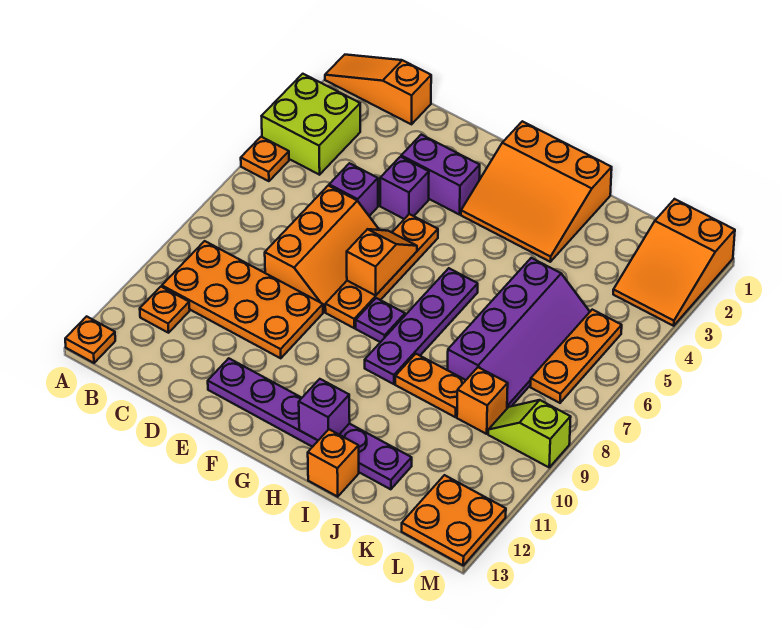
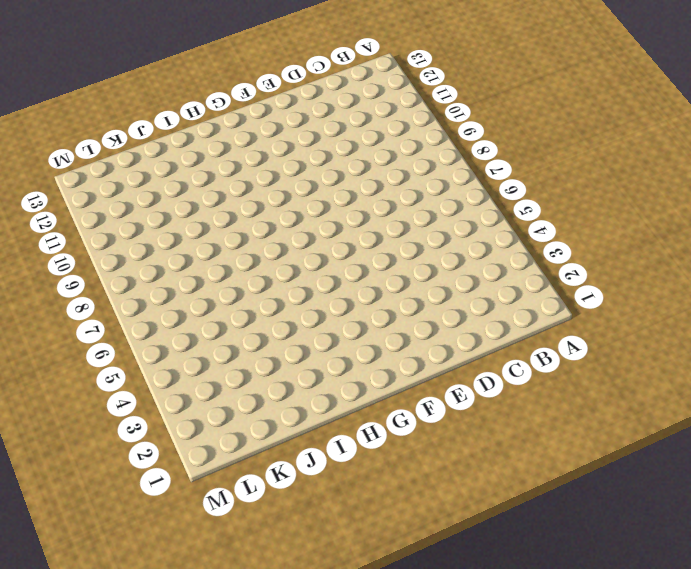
none -> orange 1x3 slope [325,55,431,124]
none -> lime 2x2 brick [262,74,360,175]
none -> orange 1x1 plate [241,137,289,181]

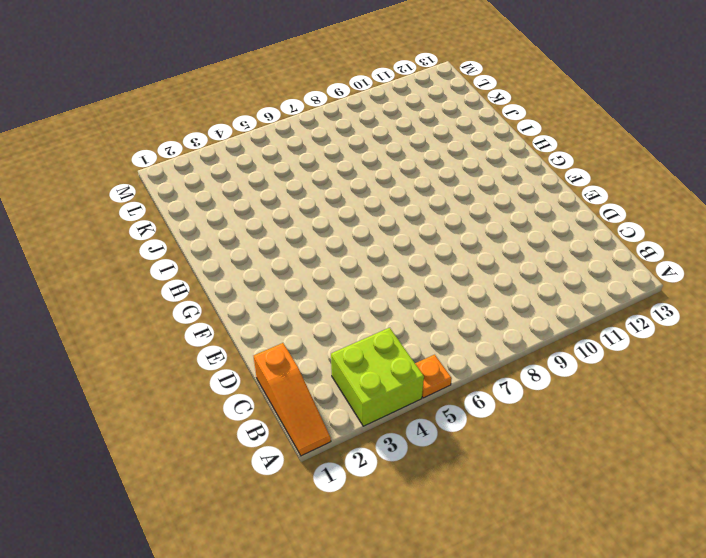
none -> orange 1x1 plate [65,316,115,363]
none -> orange 2x4 plate [162,241,323,358]
none -> orange 1x1 plate [140,287,190,333]

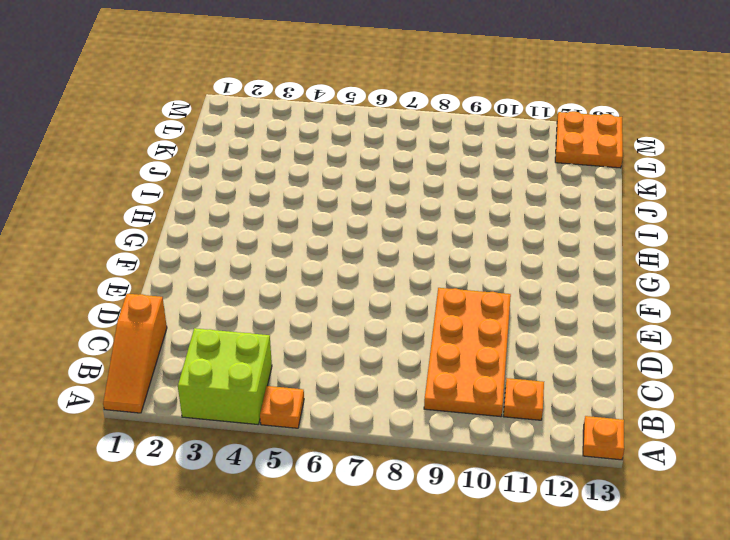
none -> purple 1x1 brick [329,163,378,216]
none -> orange 2x3 slope [265,186,379,312]
none -> purple 1x2 brick [401,135,480,215]

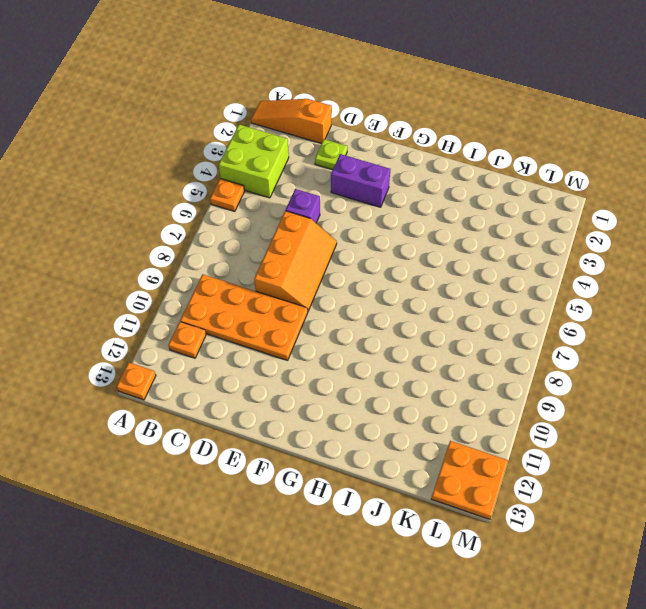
lime 1x1 plate [315,139,347,170] -> none
none -> purple 1x1 brick [380,157,429,219]
none -> purple 1x6 plate [208,358,412,489]
none -> orange 1x4 plate [325,214,438,328]

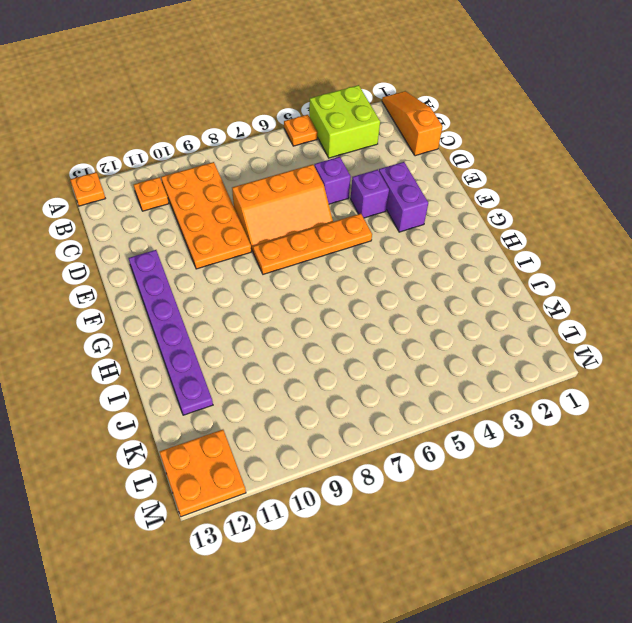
none -> orange 3x3 slope [461,121,612,262]
none -> purple 1x1 plate [356,298,405,342]
none -> purple 1x4 plate [365,268,478,384]

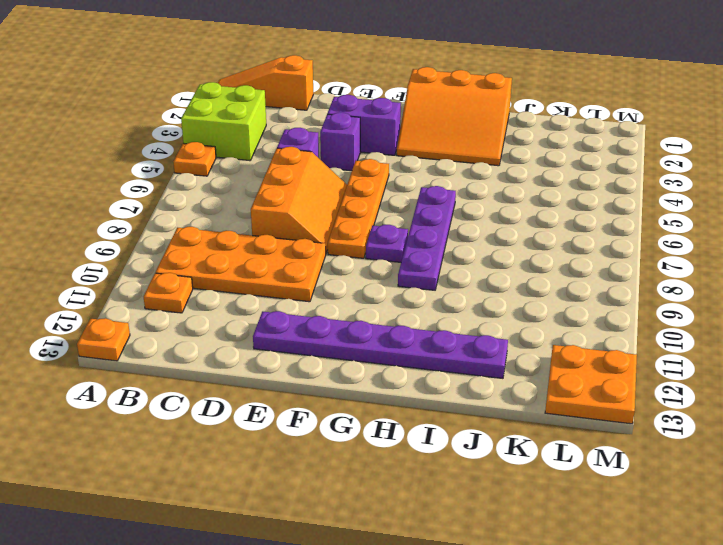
none -> orange 1x2 plate [395,354,466,417]
none -> orange 1x1 brick [308,429,359,497]
none -> purple 2x4 slope [448,258,590,408]

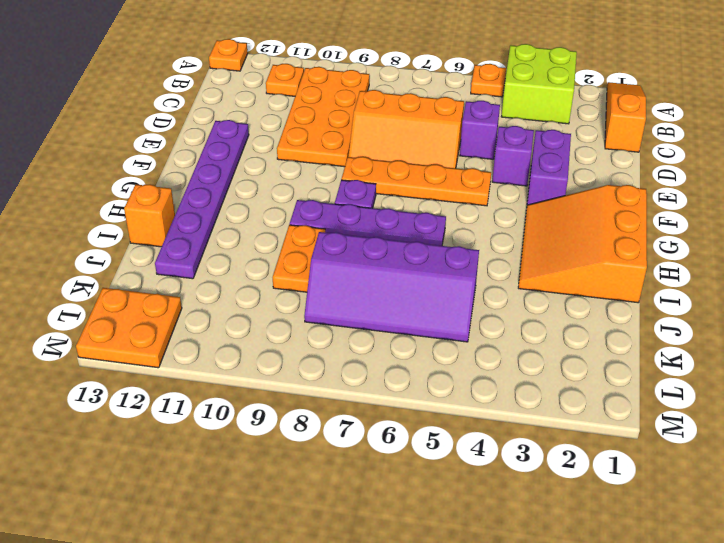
none -> orange 1x1 brick [457,367,508,434]
none -> orange 2x3 slope [613,199,735,326]
none -> orange 1x3 plate [531,310,622,403]

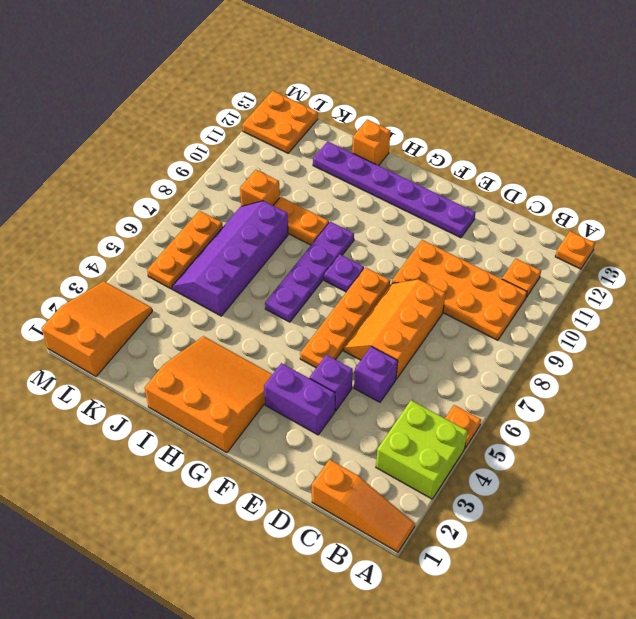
none -> lime 1x2 slope [488,400,571,467]
none -> orange 1x2 slope [347,229,417,296]
none -> purple 1x1 brick [299,379,350,440]

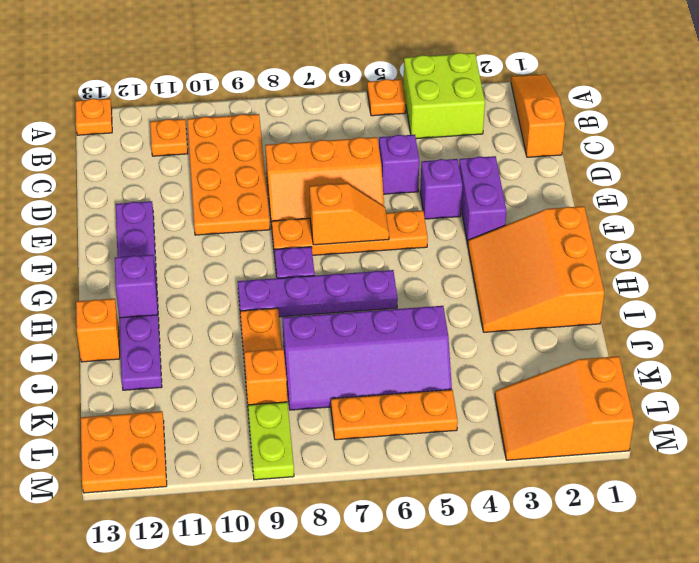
lime 1x2 plate [248,402,294,480] -> lime 1x2 slope [488,400,571,467]

